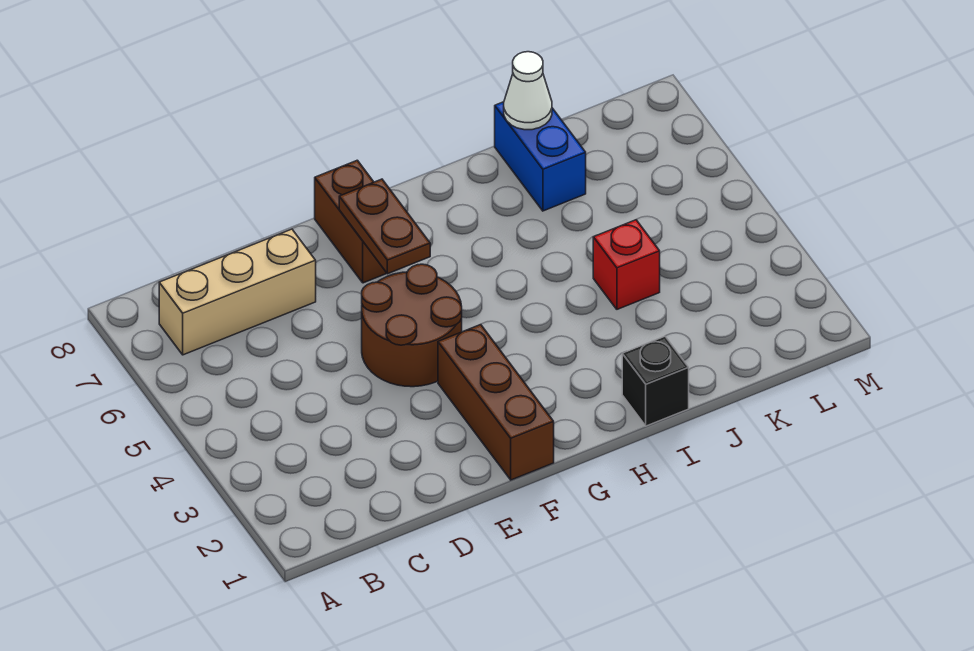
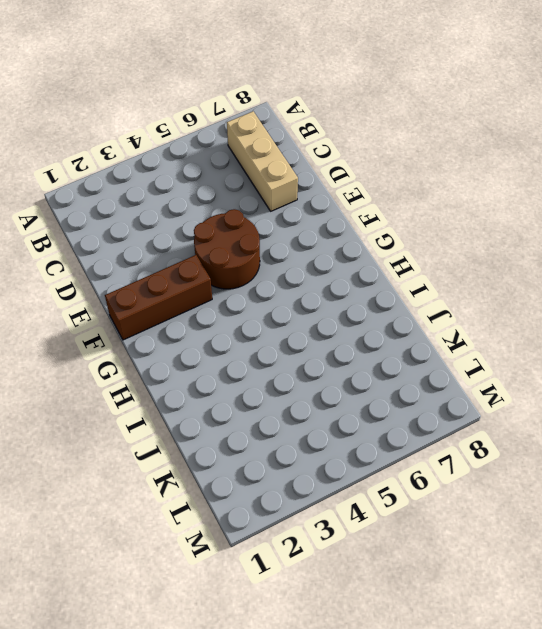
none -> brown 1x2 brick [315,160,387,283]
none -> black 1x1 brick [622,336,689,426]

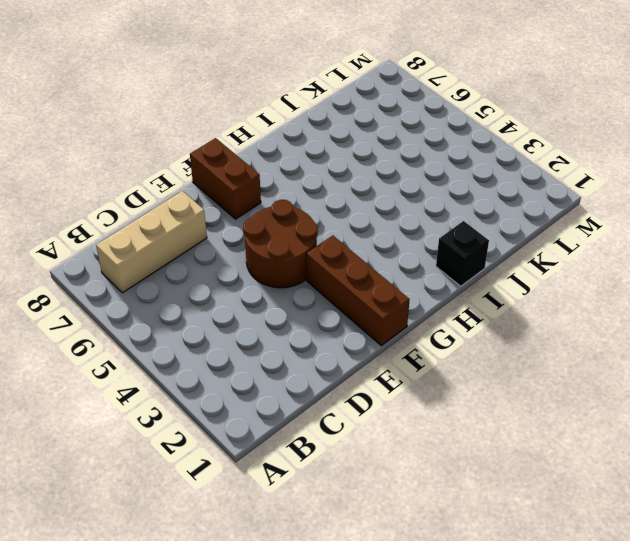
none -> red 1x1 brick [593,220,660,309]
none -> blue 1x2 brick [495,102,586,211]

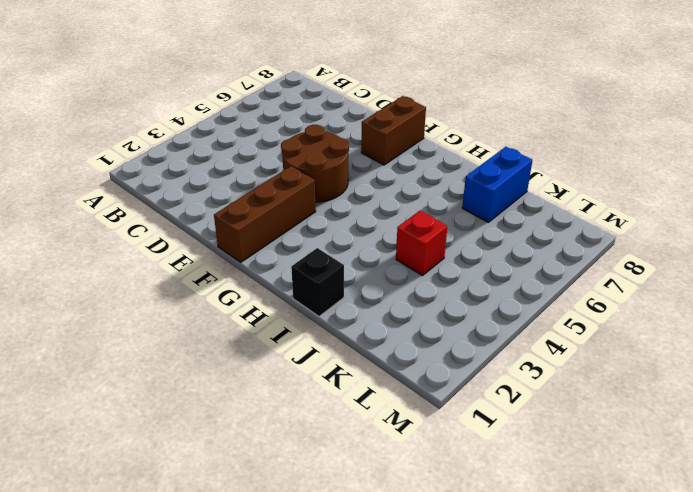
none -> tan 1x3 brick [159,229,316,355]
none -> brown 1x2 plate [339,179,430,274]

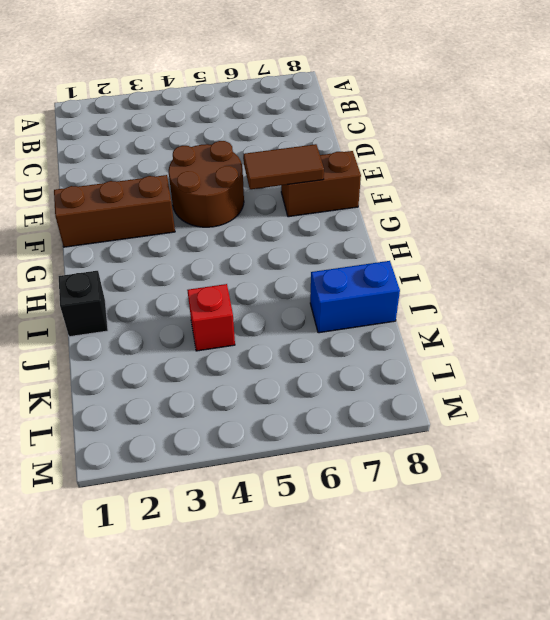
brown 1x2 tile [244,144,324,189] -> brown 1x2 plate [339,179,430,274]
none -> tan 1x3 brick [159,229,316,355]
none -> white 1x1 cone [504,52,552,130]

